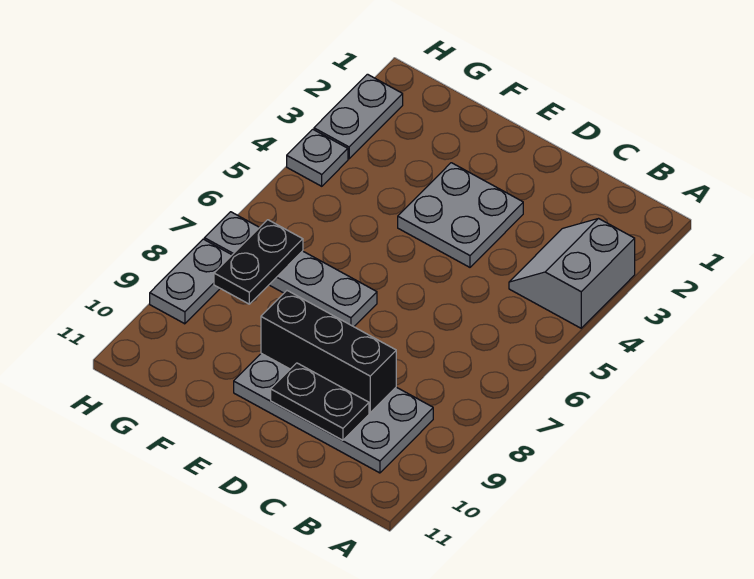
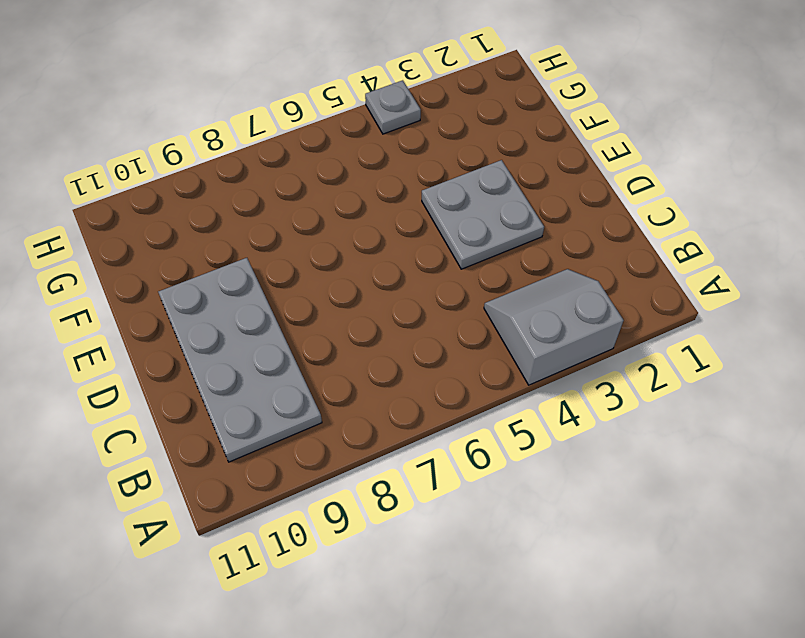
none -> grey 1x4 plate [204,212,377,327]
none -> grey 1x2 plate [314,74,403,159]

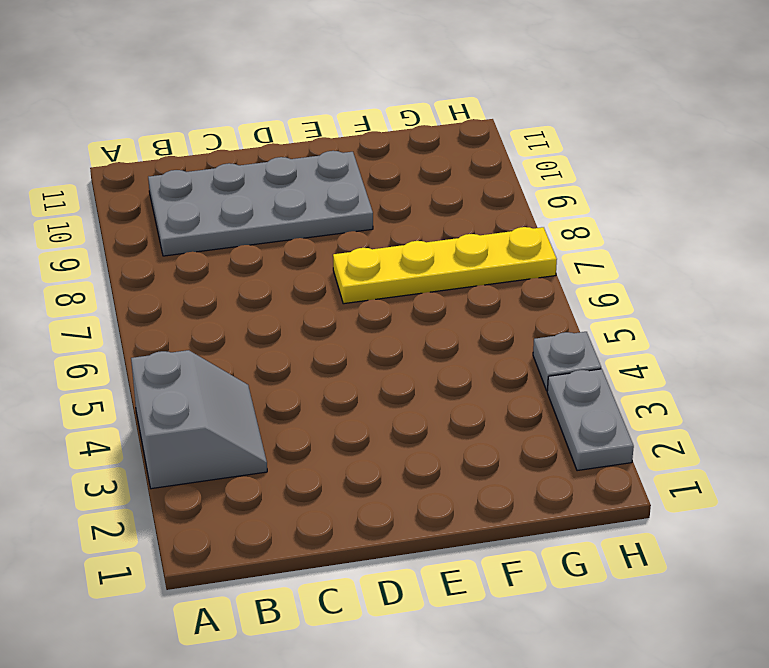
yellow 1x4 plate [333,227,557,304] -> grey 1x4 plate [204,212,377,327]
none -> grey 2x2 plate [398,163,523,267]
none -> grey 1x2 plate [150,239,232,324]

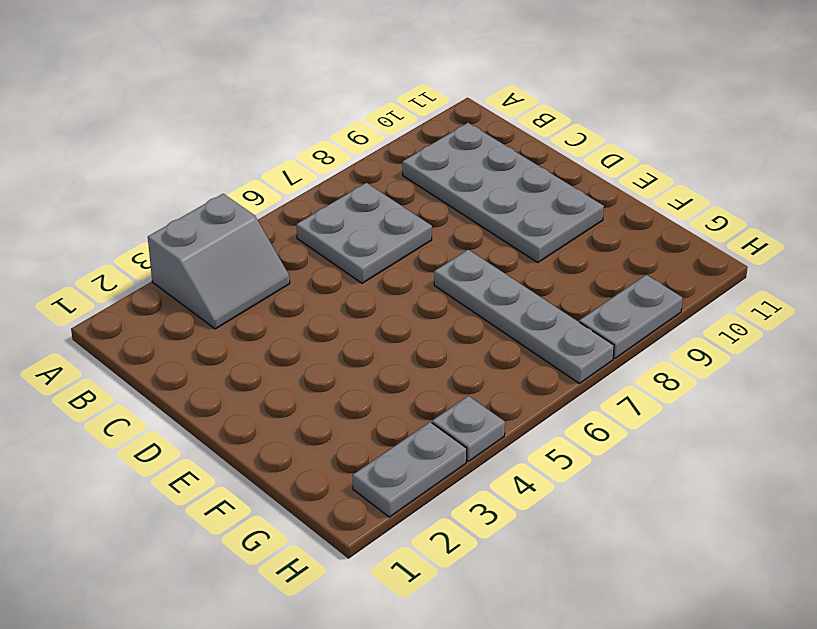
grey 2x2 plate [297,183,432,283] -> grey 2x2 plate moved to [398,163,523,267]
none -> black 1x3 brick [261,291,396,413]
none -> black 1x2 plate [271,363,369,440]

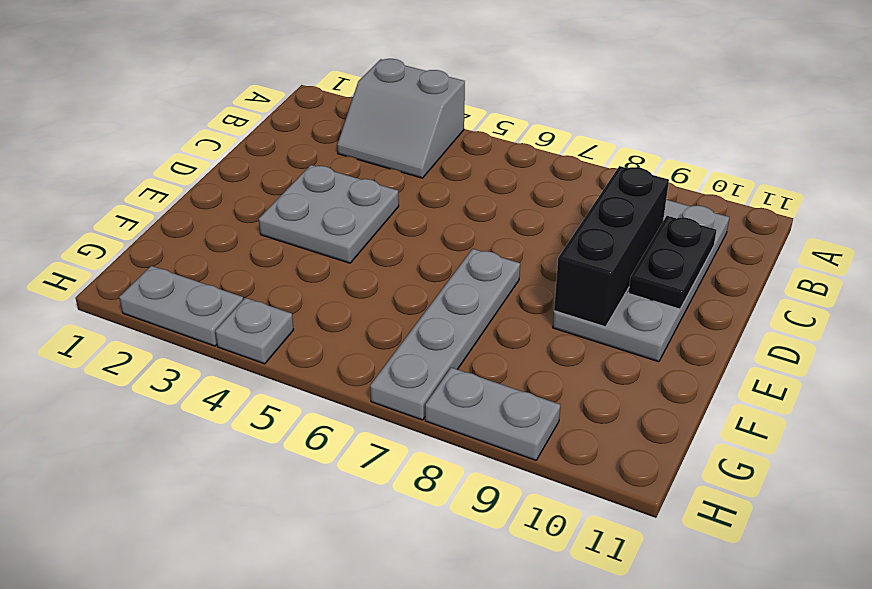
none -> black 1x2 plate [214,220,303,304]

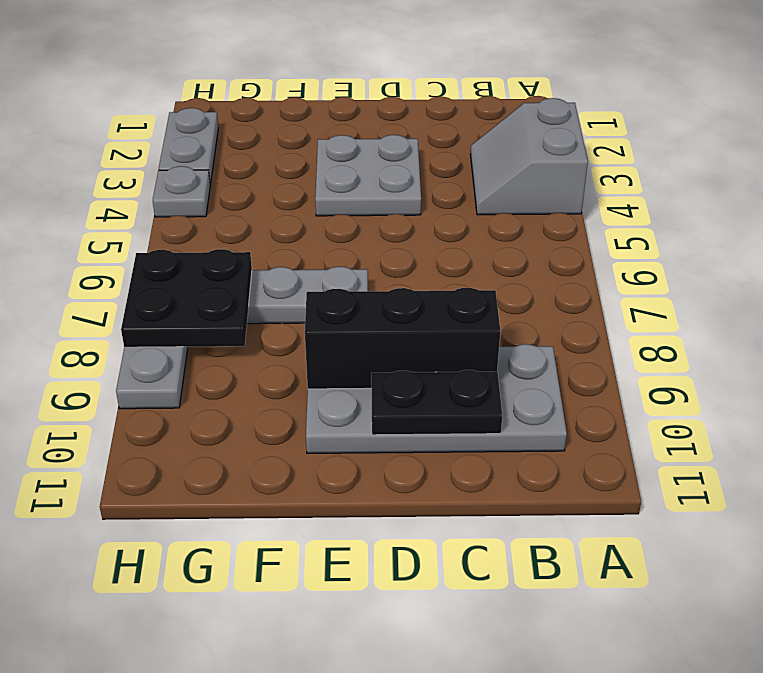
black 2x2 plate [121,249,252,347] -> black 1x2 plate [214,220,303,304]

